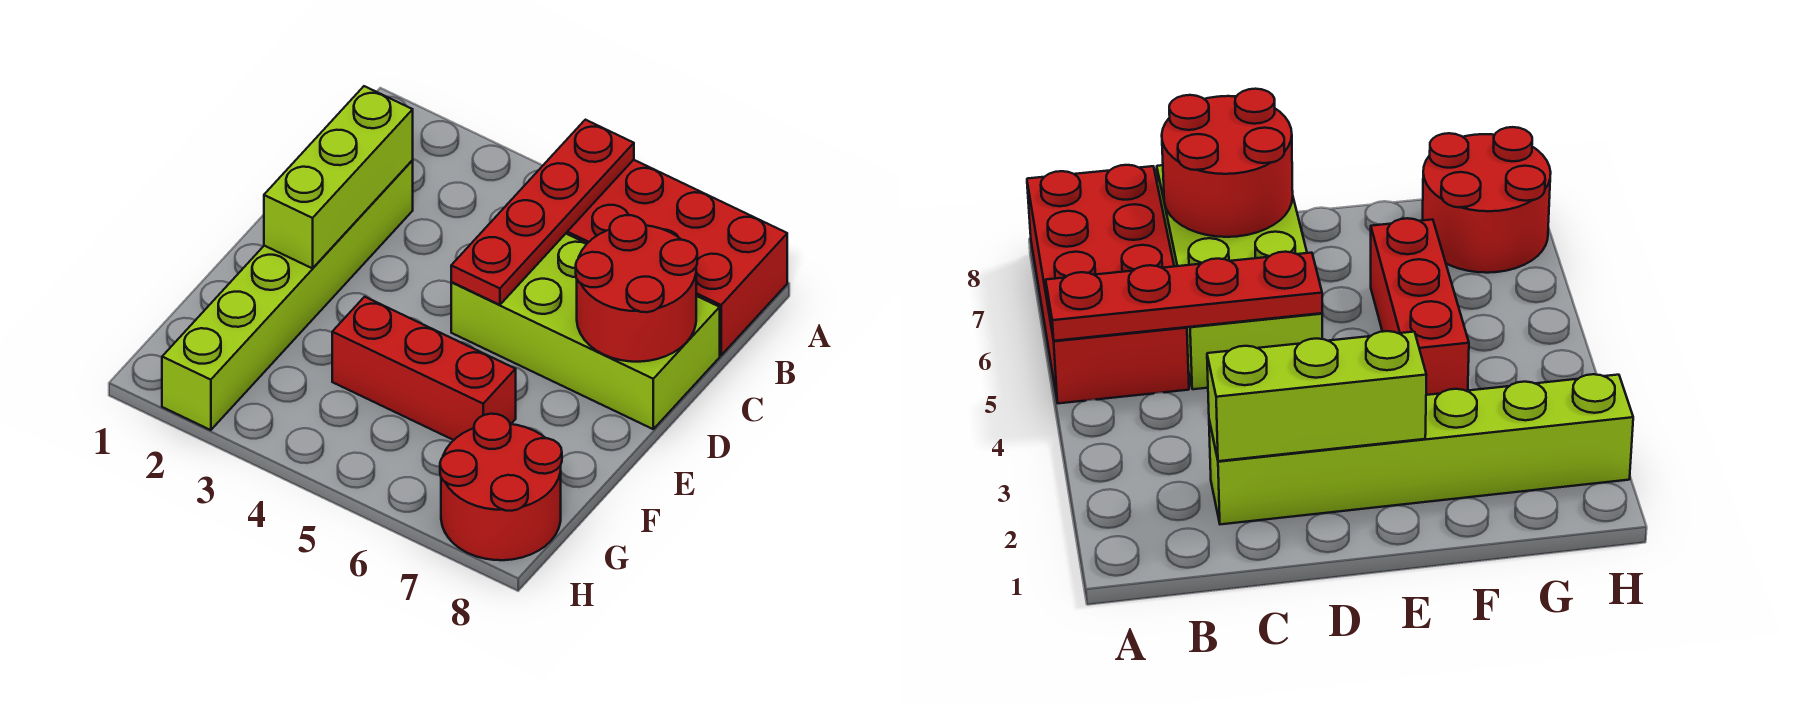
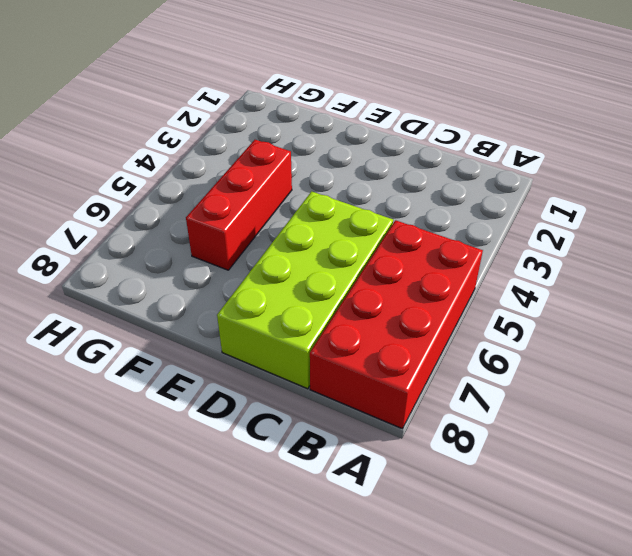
none -> lime 1x6 brick [162,160,413,430]
none -> red 2x2 round brick [440,414,562,560]

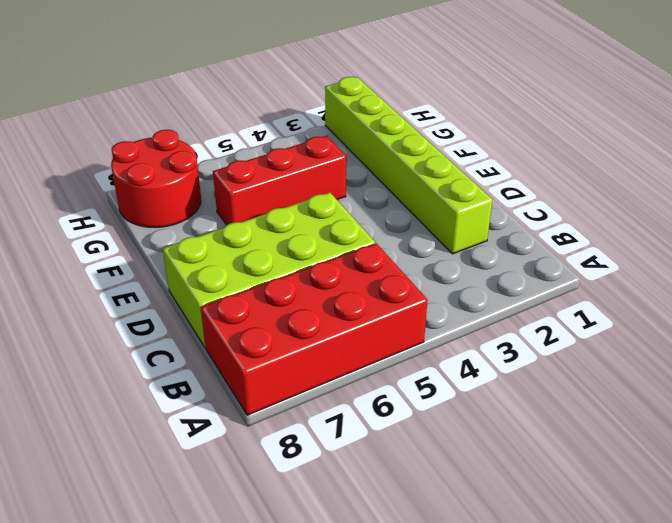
none -> red 1x4 plate [451,120,634,305]
none -> lime 1x3 brick [264,86,413,268]

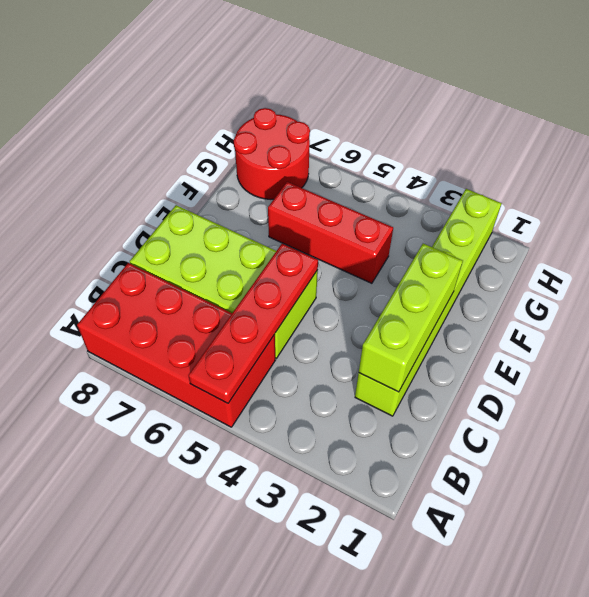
none -> red 2x2 round brick [576,215,697,362]

